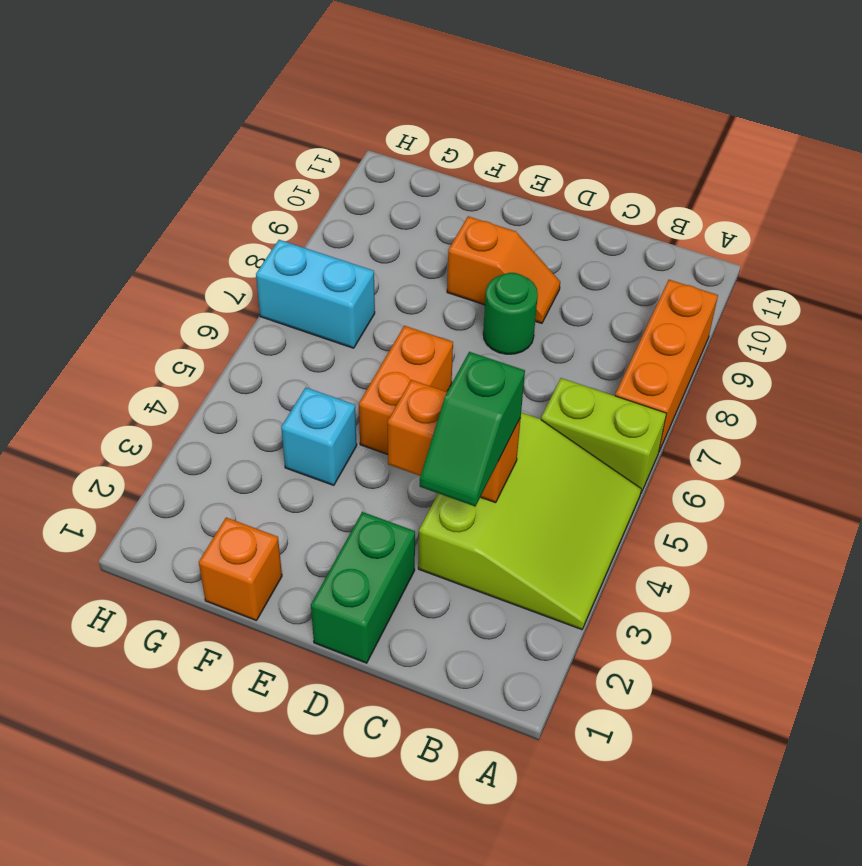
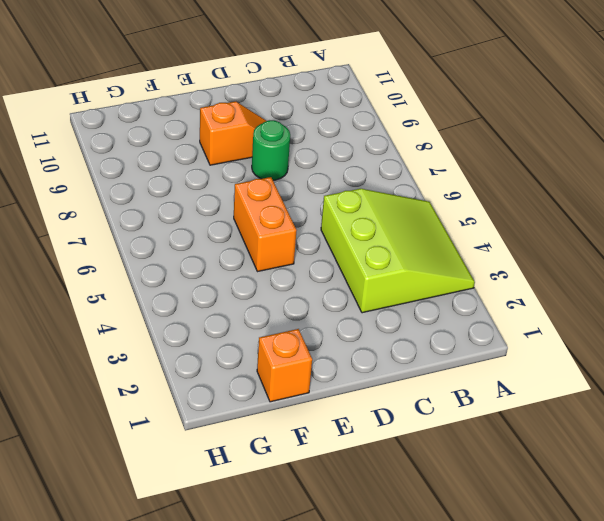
none -> lime 1x2 brick [541,378,666,493]
none -> orange 1x3 brick [615,280,718,451]
none -> green 1x2 brick [311,512,415,663]

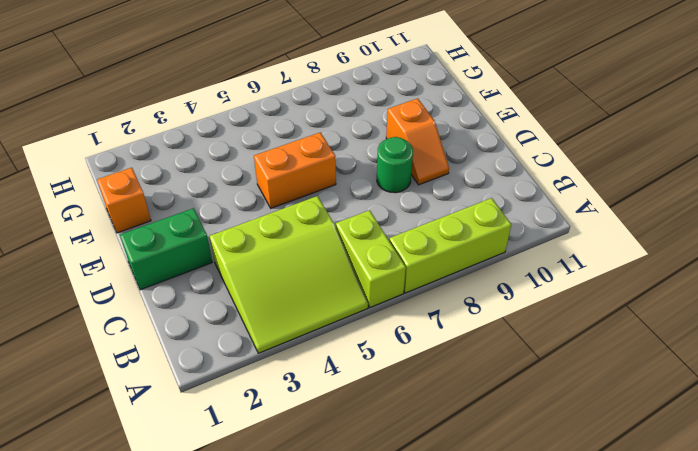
lime 1x3 brick [389,198,511,293] -> orange 1x3 brick [615,280,718,451]
none -> cyan 1x1 brick [281,388,357,485]
none -> cyan 1x2 brick [256,240,375,348]
none -> orange 1x2 brick [388,380,521,503]

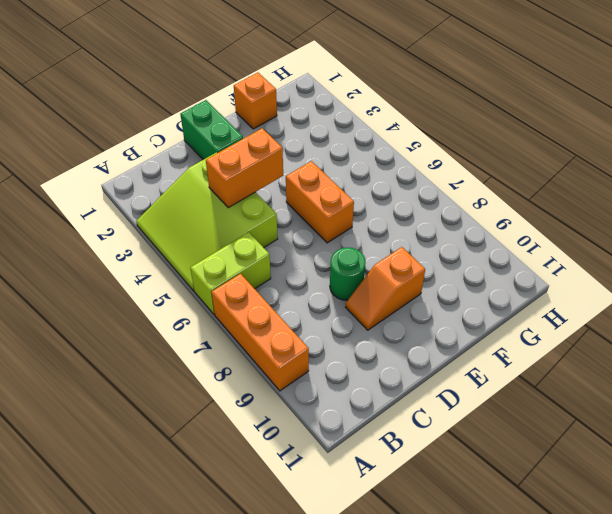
none -> cyan 1x1 brick [281,388,357,485]
none -> cyan 1x2 brick [256,240,375,348]
none -> green 1x2 slope [420,352,525,506]

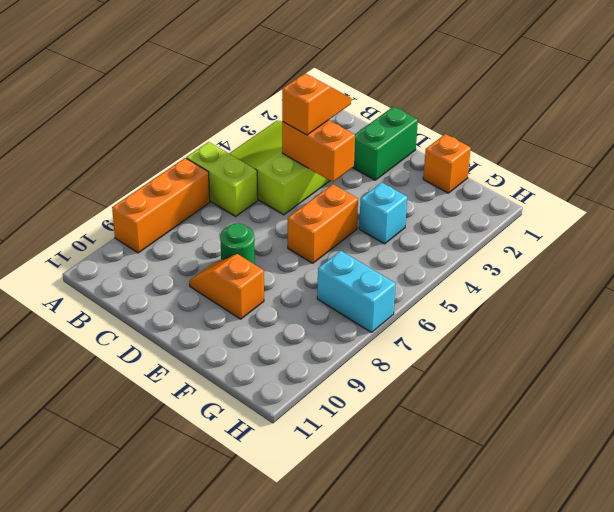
orange 1x2 slope [282,73,351,135] -> green 1x2 slope [420,352,525,506]

